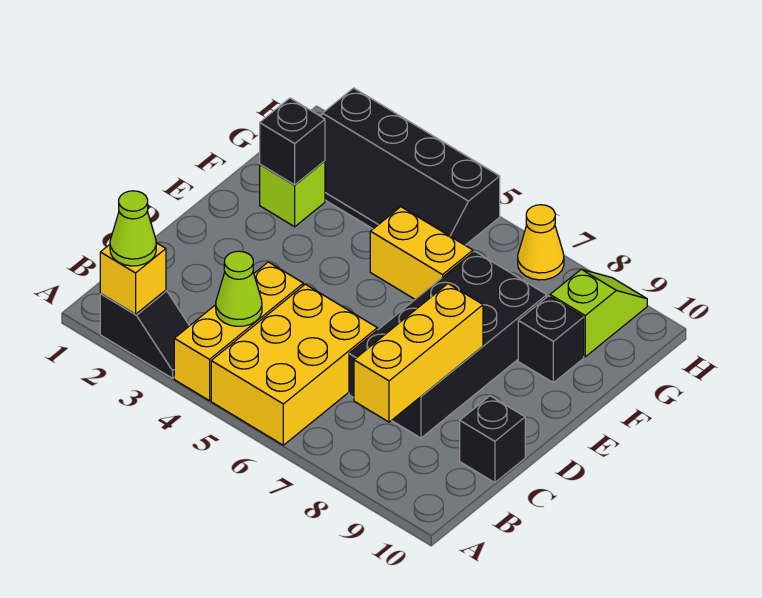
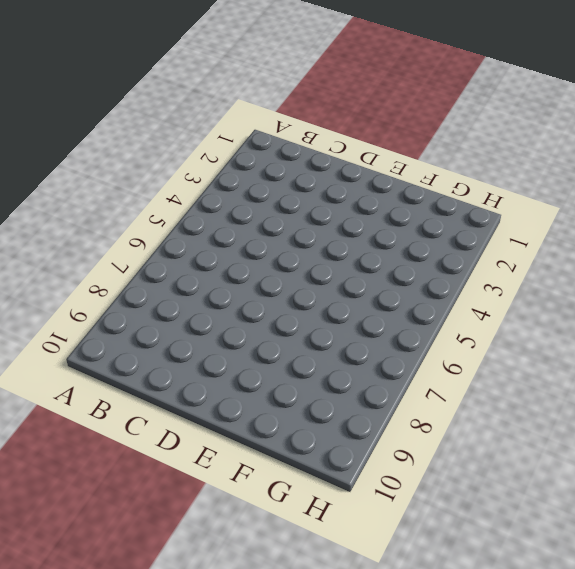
none -> black 1x2 slope [100,290,189,378]
none -> yellow 1x3 brick [174,262,303,401]
none -> yellow 2x3 brick [211,284,377,445]

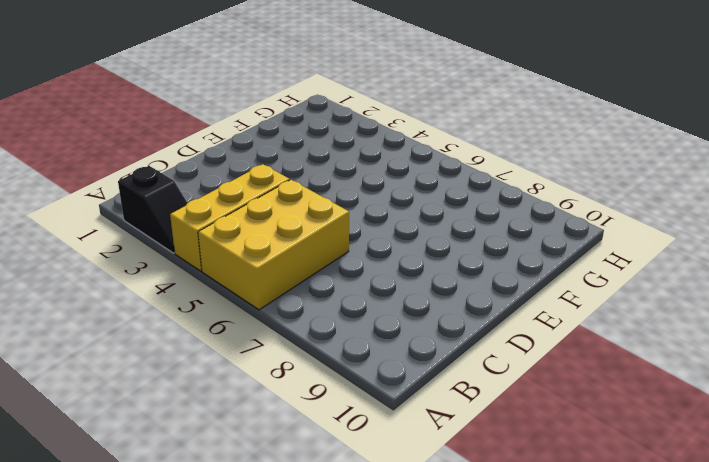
none -> black 2x4 brick [349,251,547,438]
none -> black 1x1 brick [460,396,525,483]
none -> lime 1x1 brick [260,161,325,227]

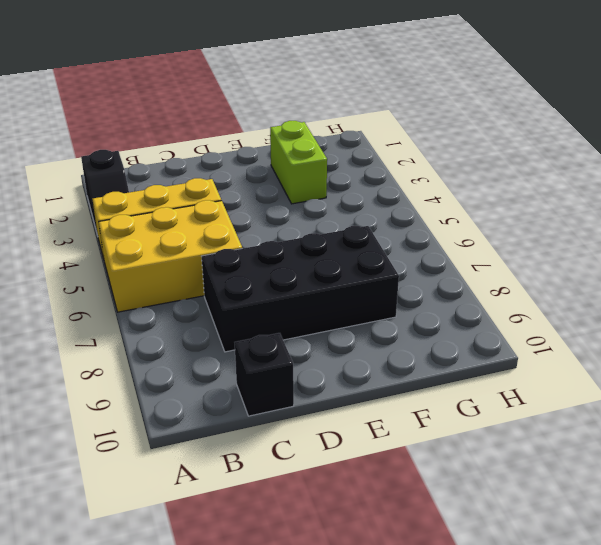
lime 1x2 brick [270,121,327,204] -> lime 1x1 brick [260,161,325,227]
none -> yellow 1x2 brick [370,207,473,299]
none -> black 1x1 brick [518,296,584,383]
none -> black 2x4 slope [321,88,500,245]

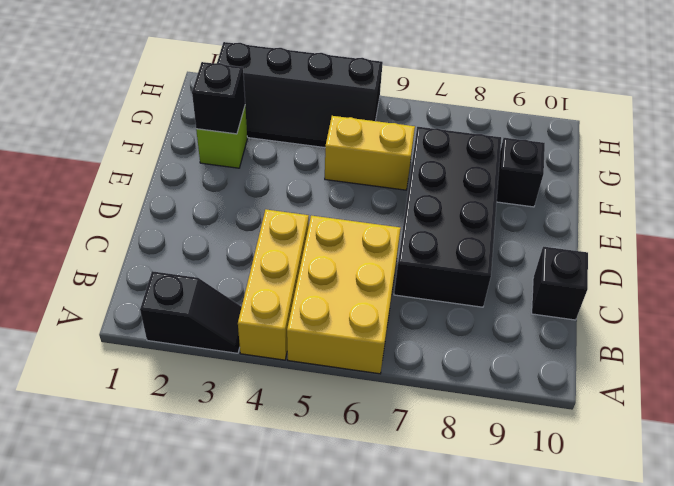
none -> lime 1x2 slope [550,269,647,357]
none -> yellow 1x1 cone [518,205,564,280]
none -> yellow 1x1 brick [100,243,166,314]

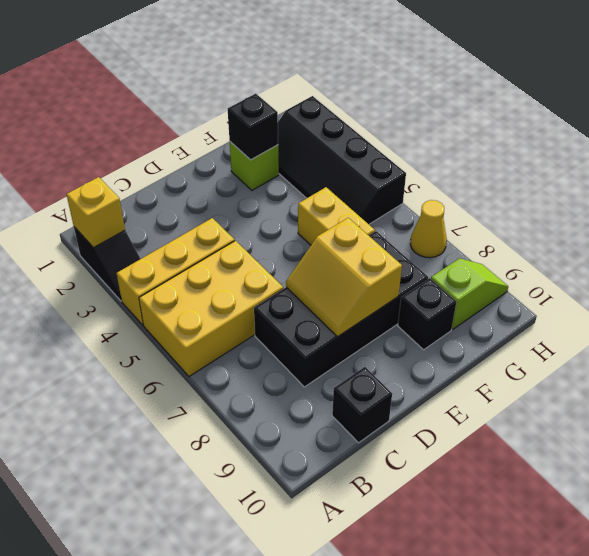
yellow 2x2 slope [286,218,402,337] -> yellow 1x3 brick [354,284,483,422]
none -> lime 1x1 cone [216,251,262,326]
none -> lime 1x1 cone [110,191,156,266]

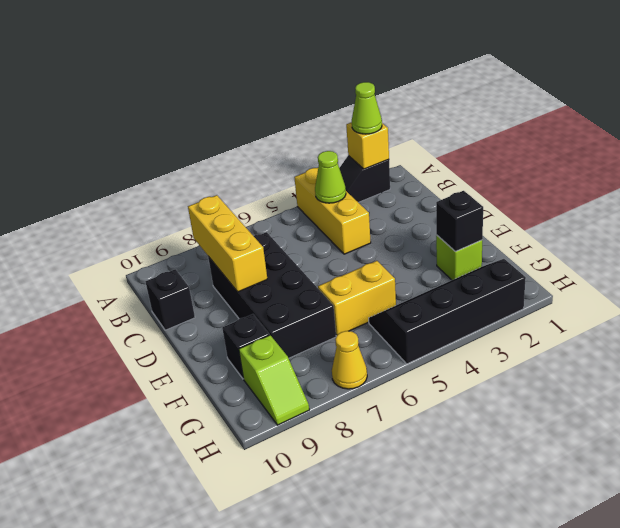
none -> yellow 2x3 brick [211,284,377,445]

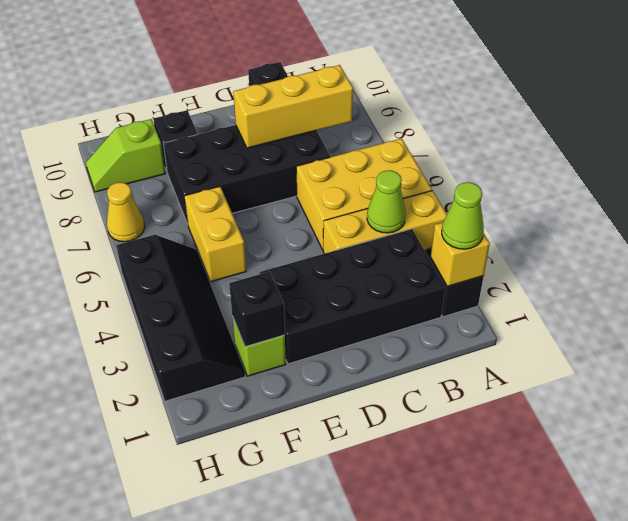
black 2x4 brick [260,229,445,364] -> none

